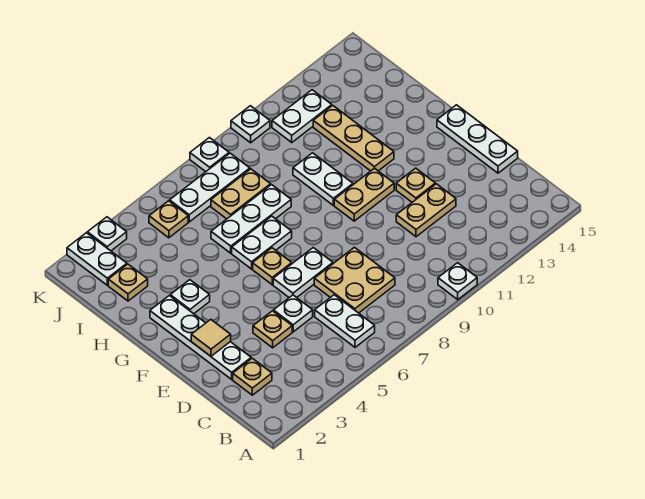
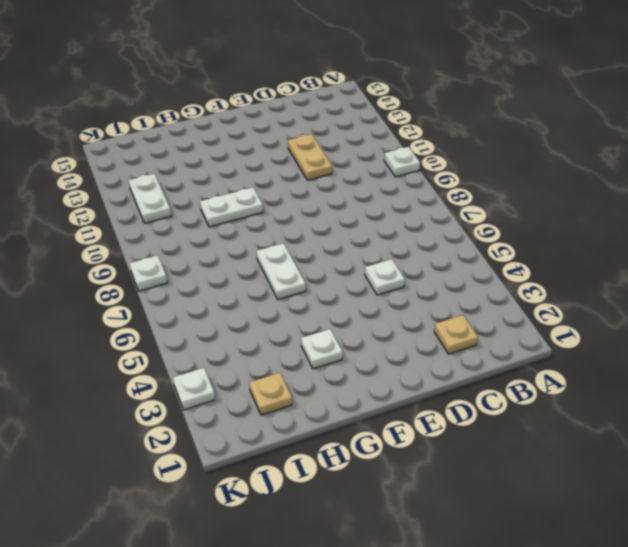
none -> white 1x2 plate [315,295,375,347]
none -> tan 2x2 plate [314,247,395,313]
none -> white 1x4 plate [150,296,251,379]

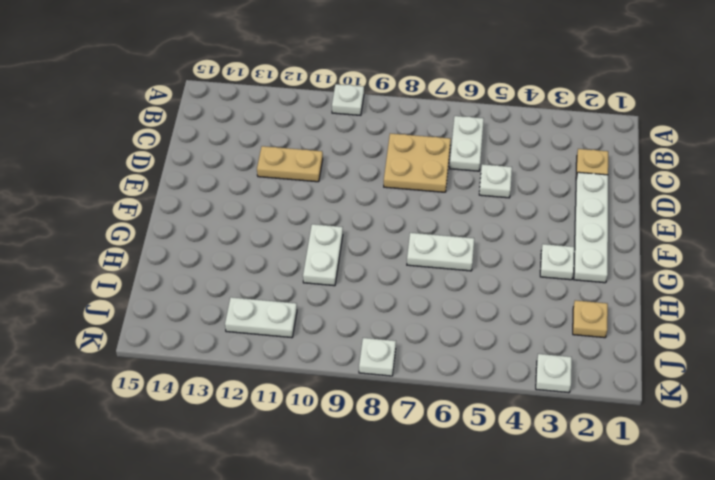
none -> tan 1x1 plate [253,311,292,348]
none -> white 1x3 plate [437,105,518,173]
none -> white 1x2 plate [273,248,333,298]

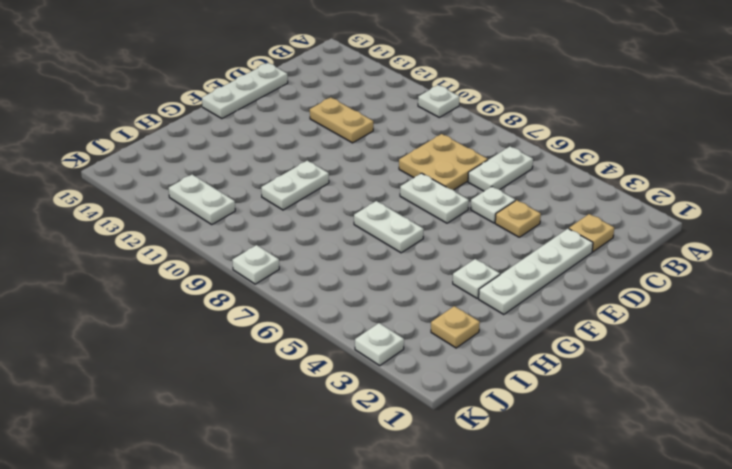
none -> tan 1x1 plate [396,168,435,202]
none -> tan 1x1 plate [253,248,292,285]
none -> tan 1x2 plate [334,168,394,221]

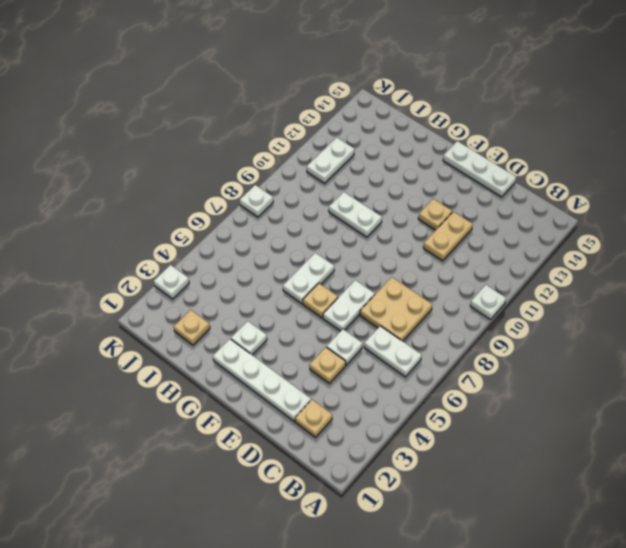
none -> tan 1x2 plate [334,168,394,221]
none -> tan 1x3 plate [313,106,394,171]
none -> white 1x3 plate [211,185,291,253]

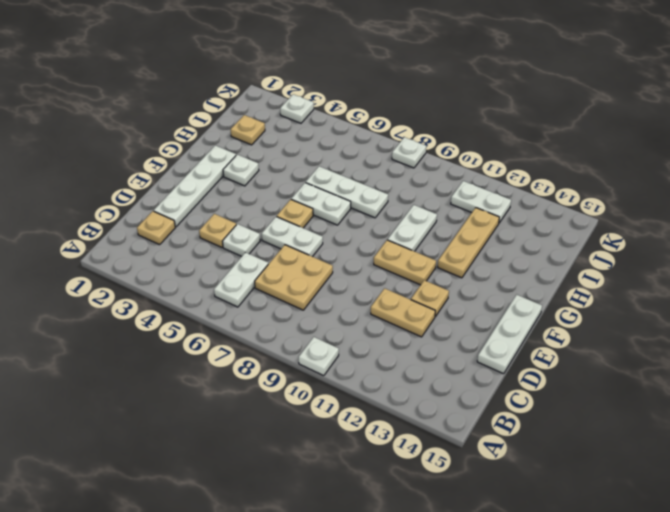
none -> tan 1x2 plate [211,169,271,219]
none -> white 1x2 plate [67,233,127,285]
none -> tan 1x1 plate [149,201,188,238]

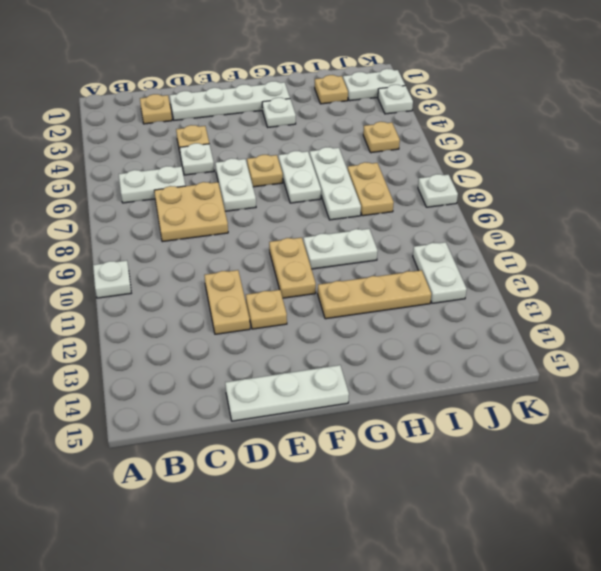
none -> white 1x3 plate [170,153,250,222]
none -> white 1x1 plate [231,106,270,143]
none -> tan 1x1 tile [191,319,231,356]

